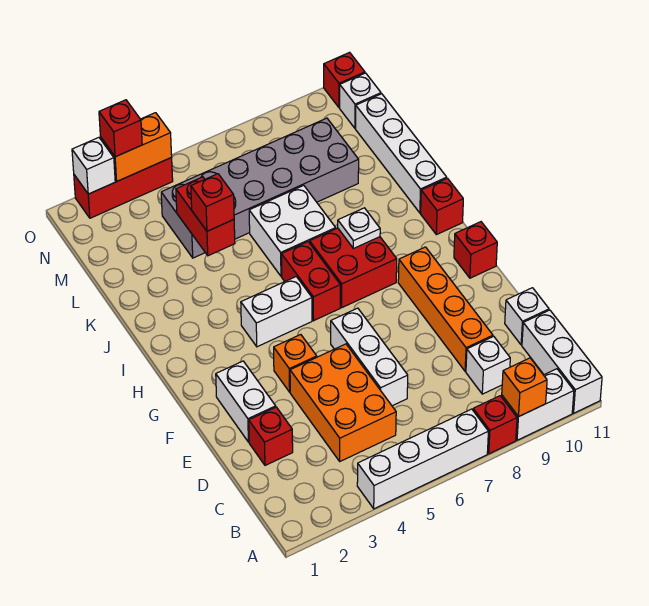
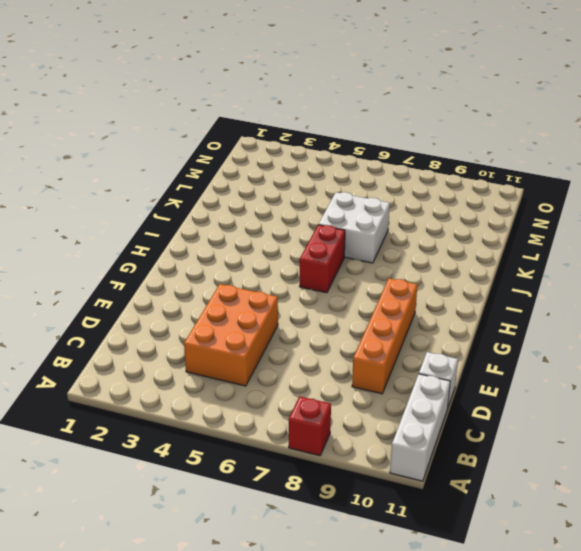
none -> white 1x4 brick [357,409,488,509]
none -> white 1x2 brick [502,369,574,440]
none -> white 1x1 brick [466,336,510,394]
none -> red 1x1 brick [249,407,293,465]

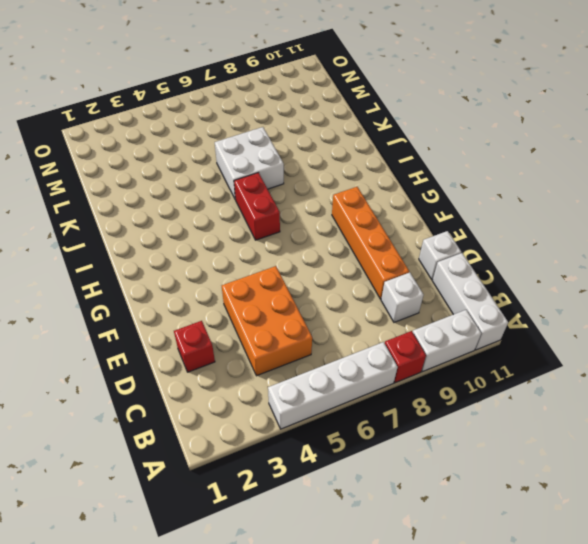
none -> white 1x3 brick [331,308,408,406]
none -> white 1x2 brick [216,361,276,442]
none -> orange 1x1 brick [274,335,317,392]
none -> red 1x1 brick [454,222,497,278]

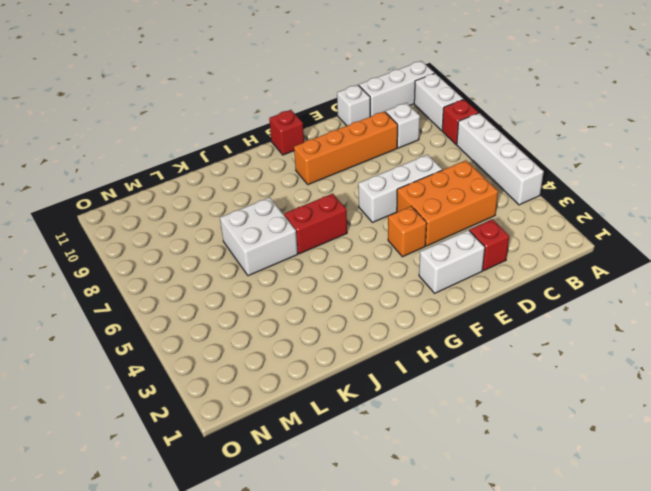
none -> white 1x2 brick [241,277,312,347]
none -> red 2x2 brick [310,228,397,307]
none -> red 1x1 brick [421,178,463,235]
none -> white 1x4 brick [356,94,447,213]

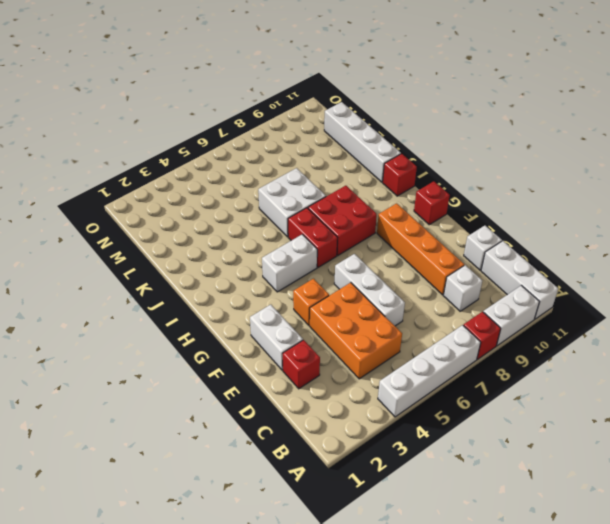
none -> grey 2x6 brick [161,118,359,258]
none -> white 1x1 brick [340,73,381,128]
none -> red 1x3 brick [74,157,173,218]
none -> red 1x1 brick [324,52,365,108]

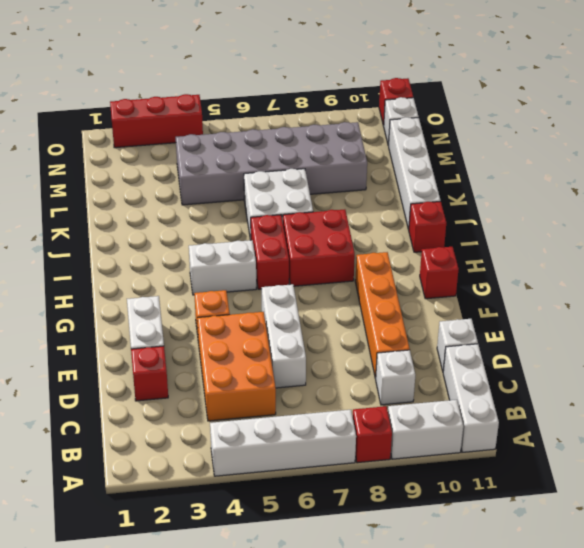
none -> orange 1x1 brick [502,358,547,417]
none -> white 1x1 plate [338,208,380,248]
none -> red 1x2 brick [176,177,235,256]
none -> white 1x1 brick [72,138,115,194]

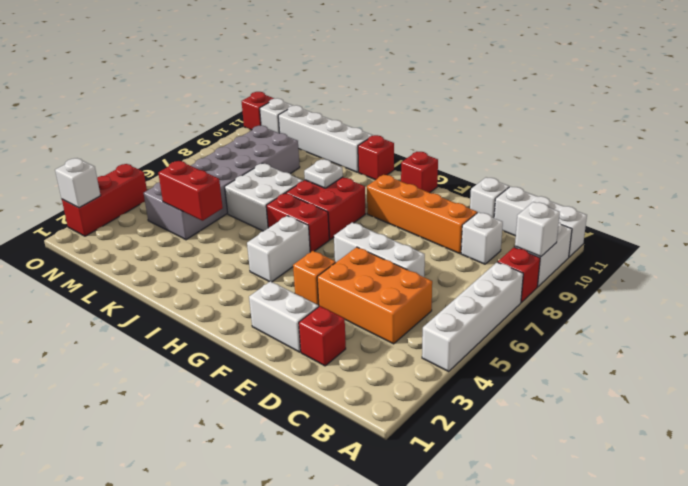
white 1x1 brick [515,202,560,257] -> orange 1x1 brick [502,358,547,417]
none -> orange 1x2 brick [101,113,172,181]
none -> red 1x1 brick [191,174,234,231]
none -> red 1x1 brick [99,100,142,157]

